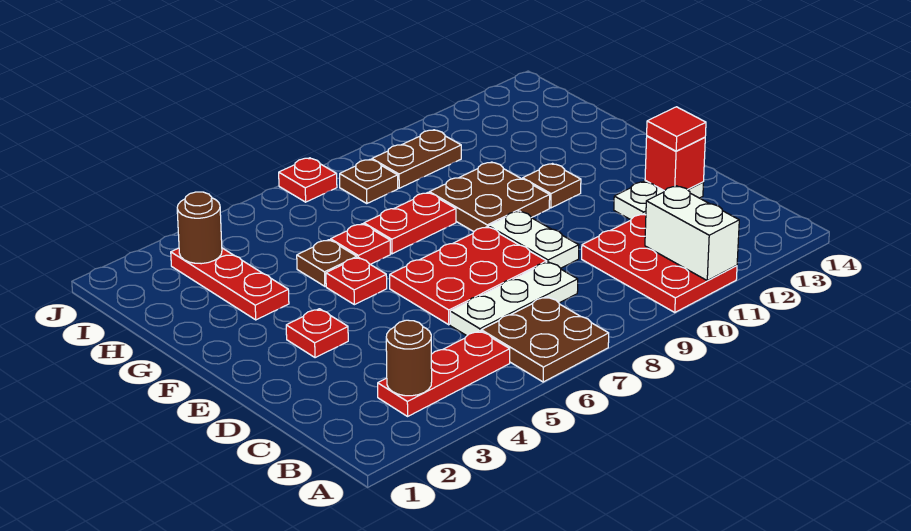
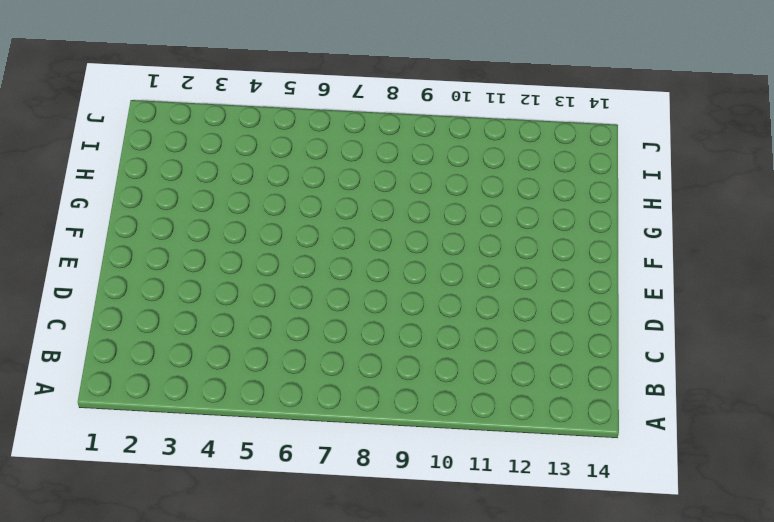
none -> brown 2x2 plate [481,297,609,382]
none -> red 2x3 plate [582,214,737,313]
none -> red 1x3 plate [378,331,510,416]

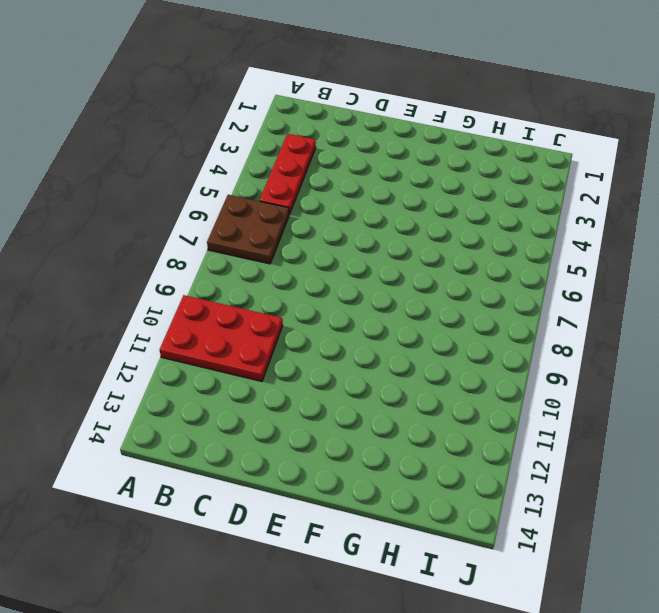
none -> white 1x3 plate [450,262,578,336]
none -> red 2x3 plate [390,227,547,325]
none -> white 1x2 plate [489,211,579,268]

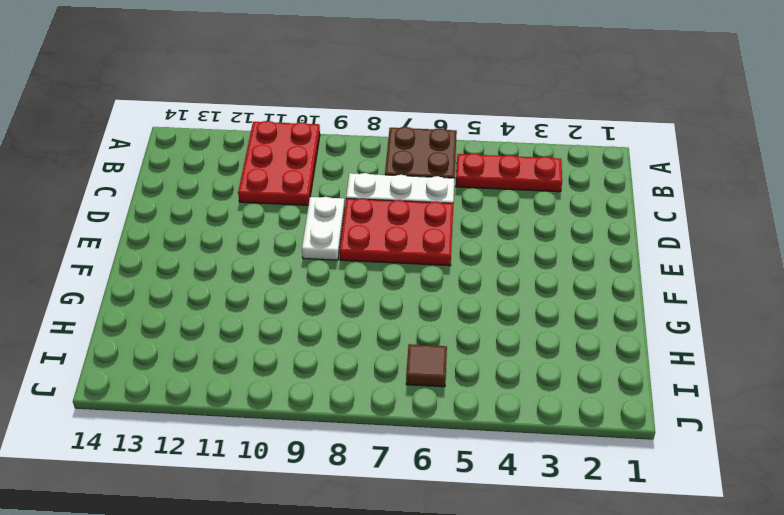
brown 1x1 tile [406,344,447,387] -> none
none -> white 1x2 plate [614,180,704,220]
none -> red 1x1 plate [286,309,348,358]
none -> red 1x1 plate [326,257,387,305]

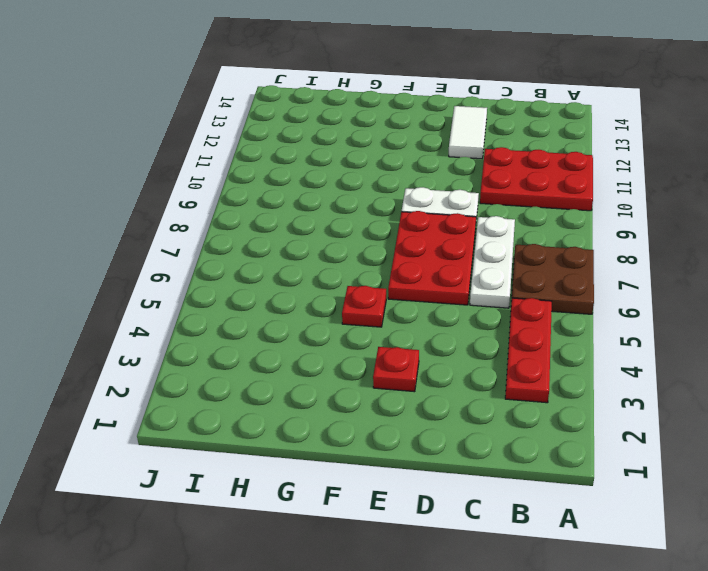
white 1x2 tile [449,106,487,159] -> white 1x2 plate [614,180,704,220]
none -> brown 2x2 plate [429,162,550,232]
none -> brown 1x1 plate [523,164,581,208]
none -> red 1x3 plate [171,248,289,320]

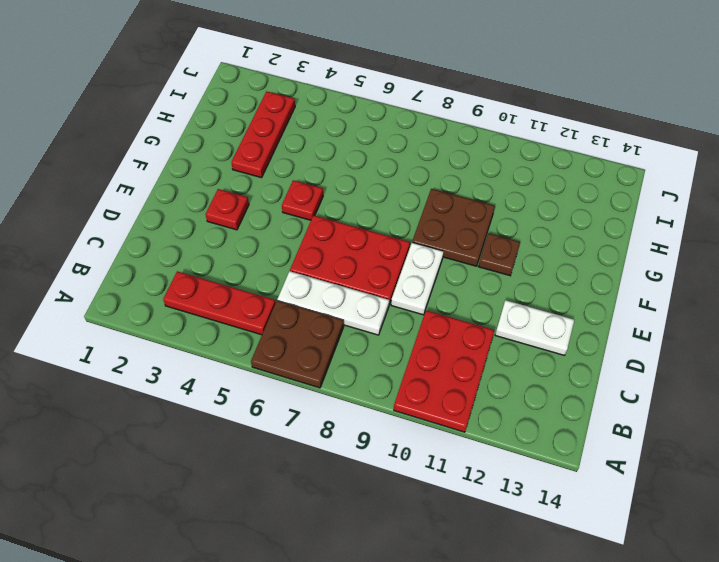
none -> brown 1x1 plate [297,240,357,286]
none -> red 1x1 plate [331,224,390,264]
none -> red 1x2 plate [364,193,456,254]

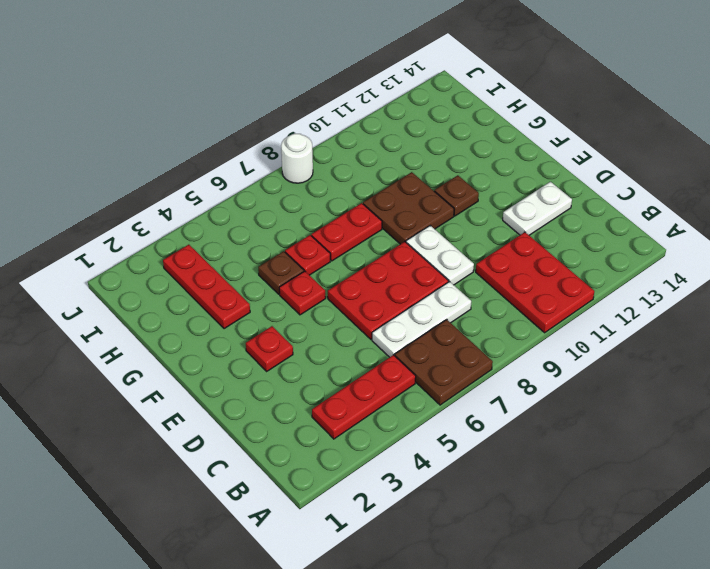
white 1x1 round brick [281,134,313,183] -> none
none -> brown 1x1 plate [340,159,398,204]
none -> brown 1x2 plate [372,130,461,188]
none -> red 1x1 plate [279,158,337,202]

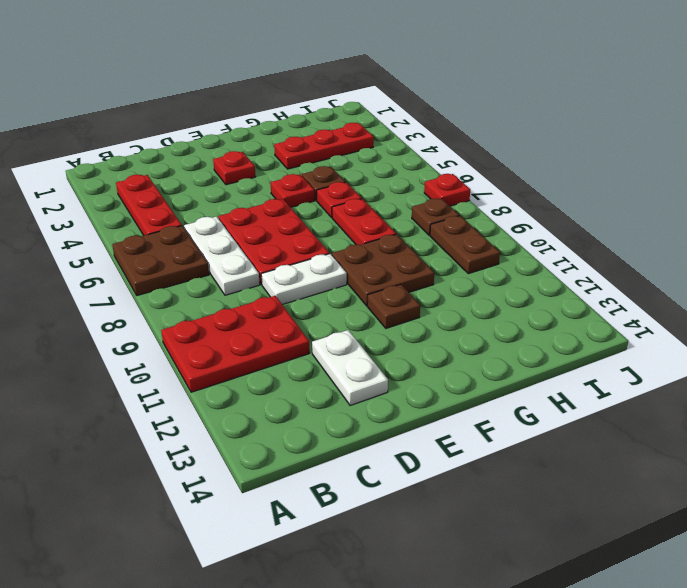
none -> white 1x2 brick [645,186,739,280]
none -> brown 1x1 round brick [386,320,432,396]
none -> red 1x1 brick [645,136,705,191]

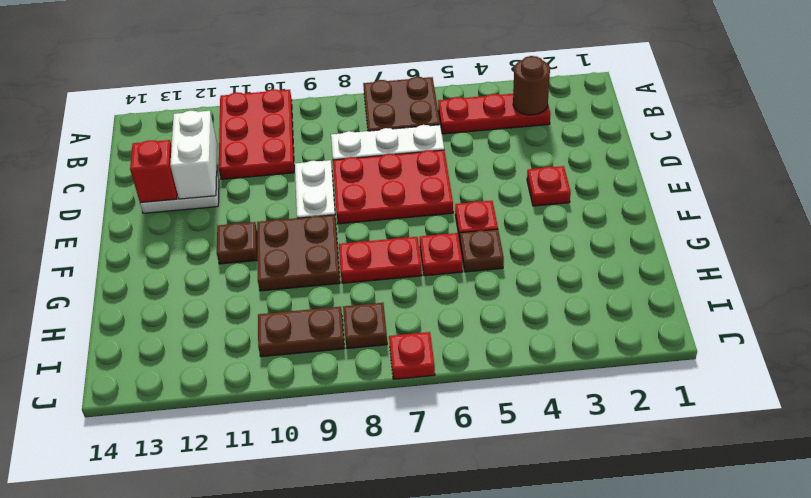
white 1x2 brick [170,111,217,199] -> white 1x2 brick moved to [645,186,739,280]
none -> red 1x3 plate [171,248,289,320]
none -> brown 1x1 round brick [177,192,222,264]
none -> red 1x1 tile [647,107,706,151]

